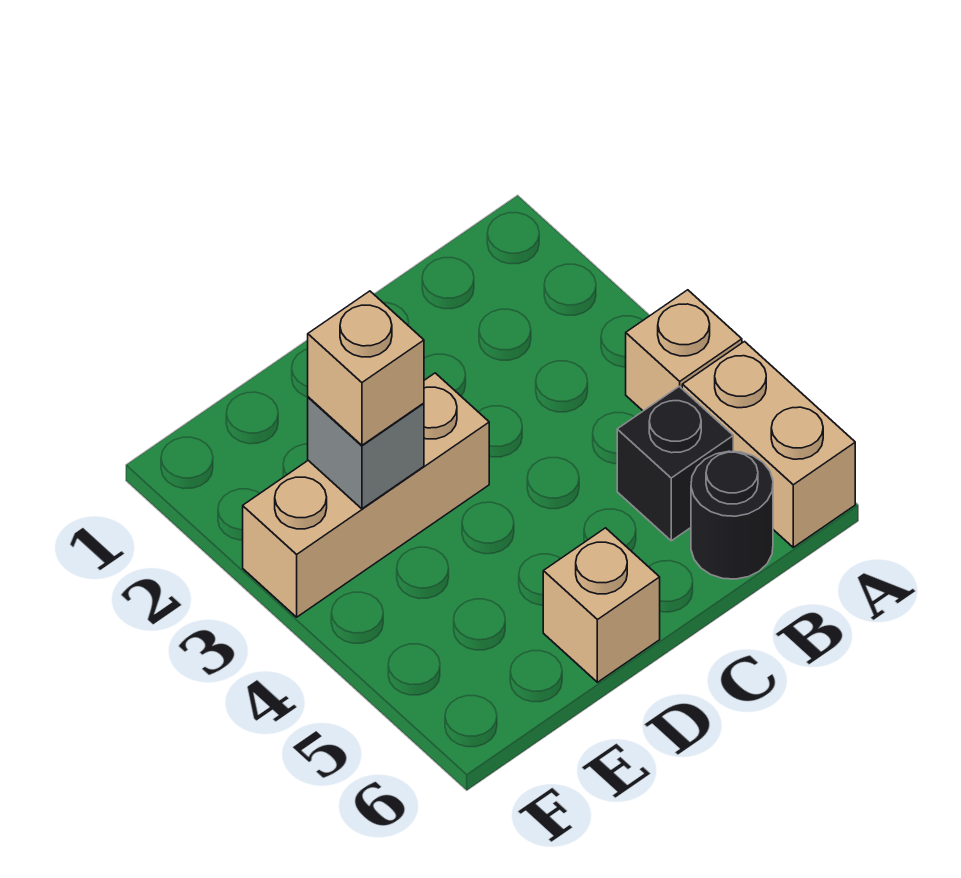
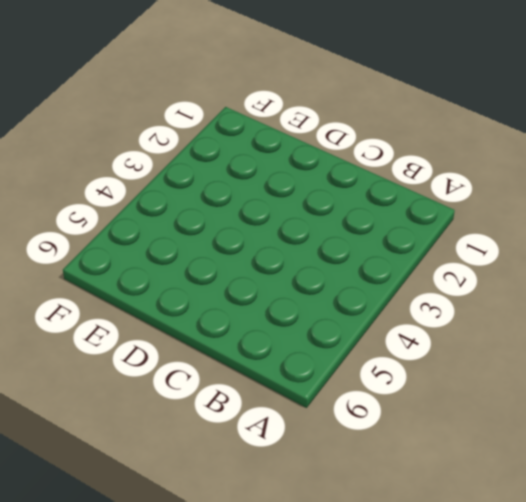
none -> tan 1x1 brick [626,290,742,411]
none -> tan 1x2 brick [682,342,855,547]

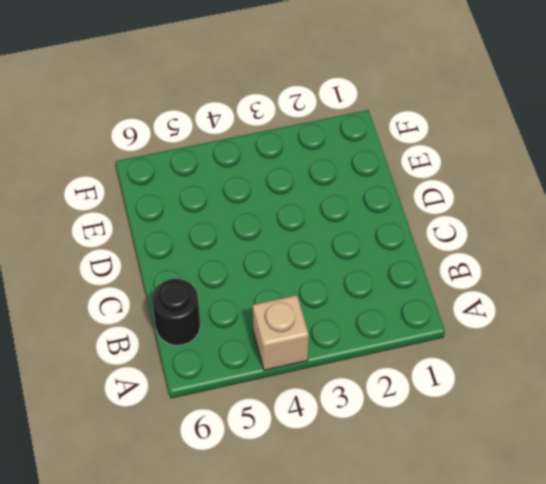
none -> tan 1x2 brick [682,342,855,547]
none -> black 1x1 brick [617,386,733,541]

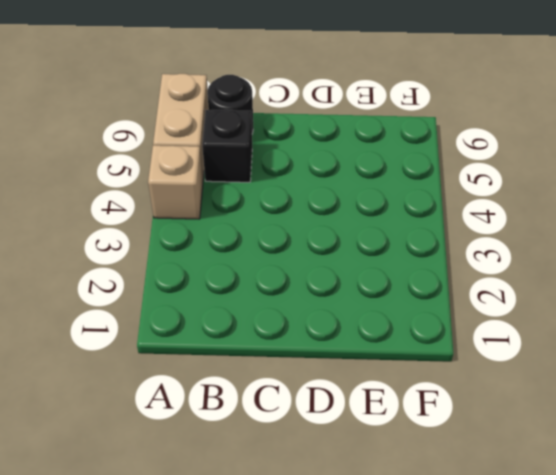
none -> tan 1x3 brick [243,373,489,617]
none -> tan 1x1 brick [543,528,660,682]

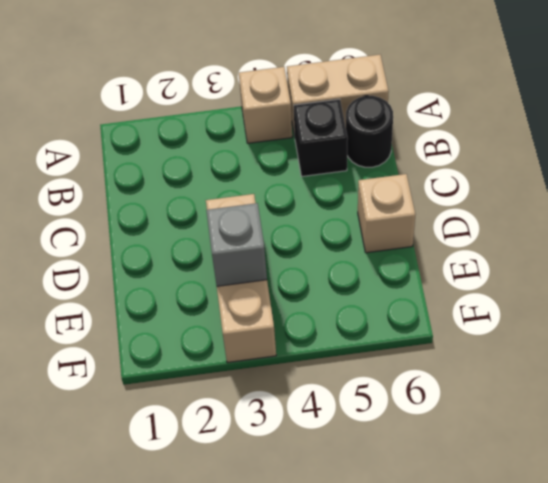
none -> tan 1x1 brick [308,291,424,445]

